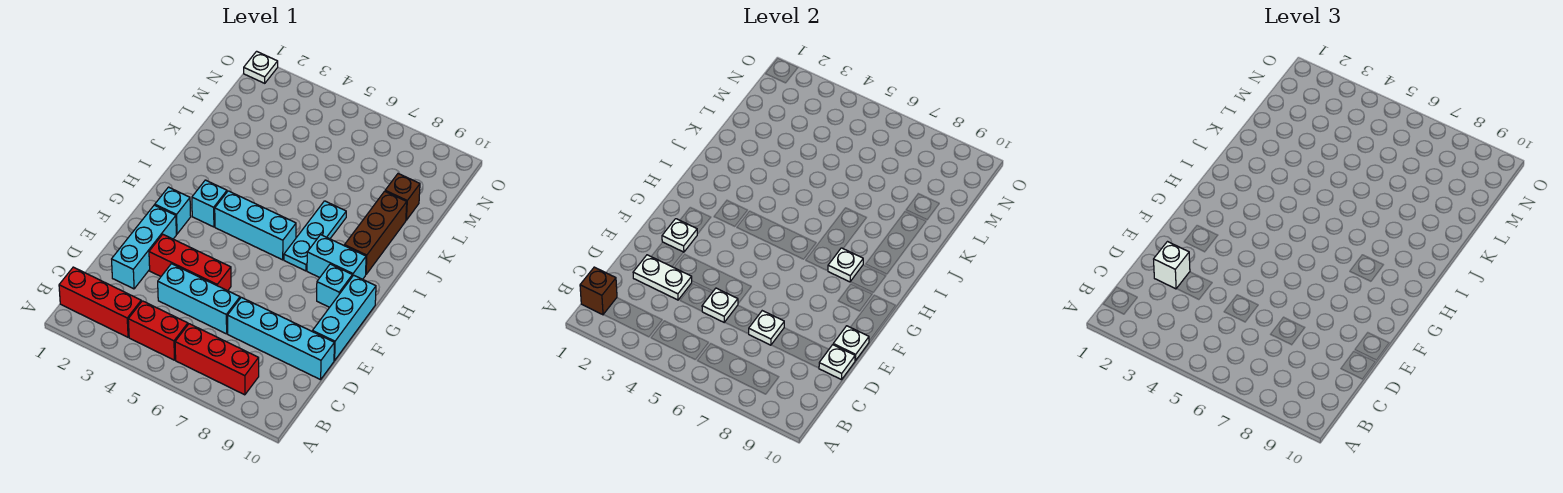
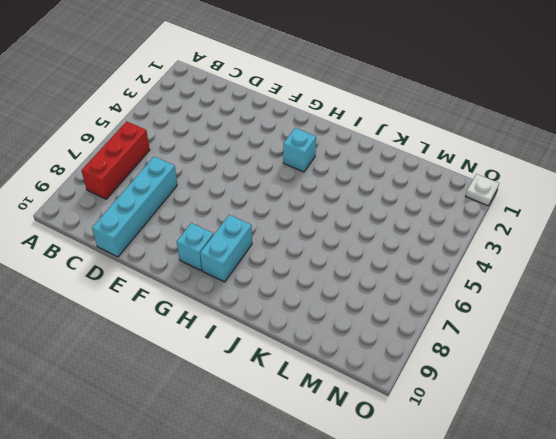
none -> red 1x3 brick [59,267,141,337]
none -> red 1x2 brick [128,301,188,360]
none -> cyan 1x3 brick [112,205,176,289]

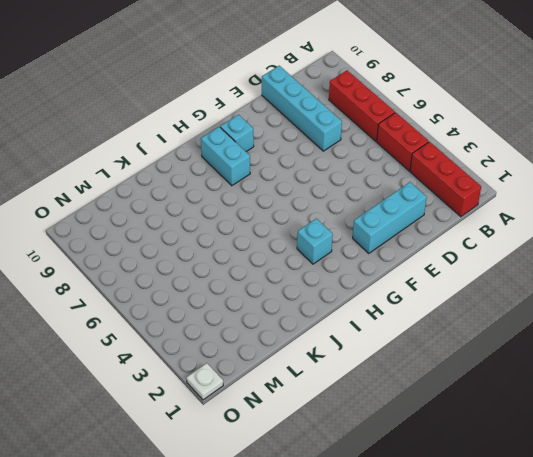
none -> cyan 1x3 brick [158,264,240,334]
none -> red 1x3 brick [149,234,231,291]
none -> cyan 1x3 brick [312,275,376,361]

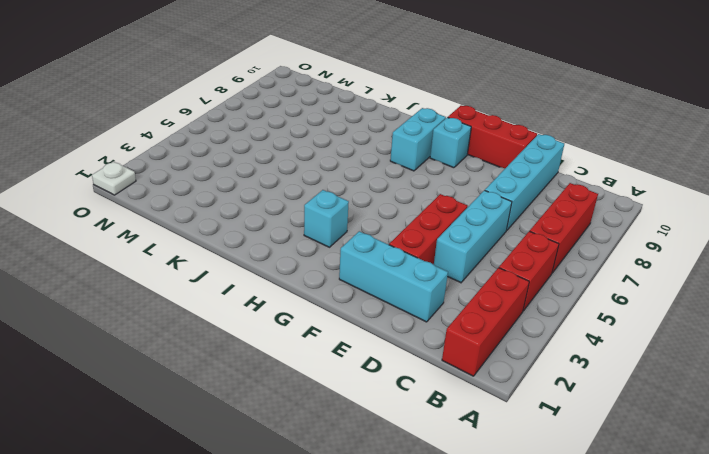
red 1x3 brick [448,106,537,168] -> cyan 1x3 brick [312,275,376,361]
none -> cyan 1x1 brick [155,187,191,234]
none -> cyan 1x3 brick [215,191,296,260]
none -> cyan 1x3 plate [284,201,346,271]

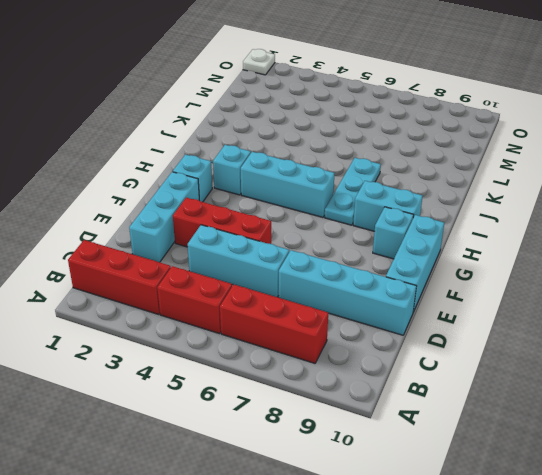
none -> brown 1x3 brick [344,191,407,274]
none -> brown 1x1 brick [385,174,420,220]
none -> brown 1x1 brick [580,267,617,315]

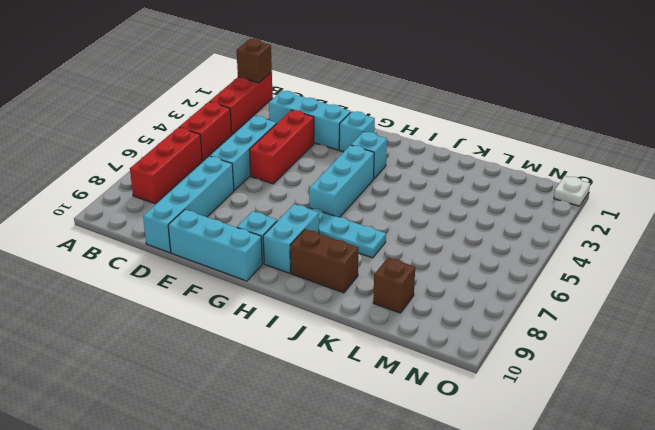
brown 1x2 brick [290,229,358,293] -> brown 1x3 brick [344,191,407,274]
none -> white 1x2 plate [633,255,692,300]
none -> white 1x1 plate [702,288,738,322]
none -> white 1x1 plate [749,311,784,345]

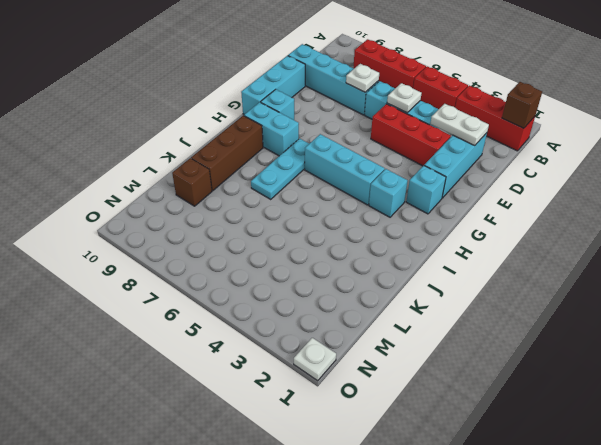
none -> white 1x1 plate [819,345,855,380]
none -> white 1x1 plate [833,326,869,361]
none -> white 1x1 plate [662,219,697,252]

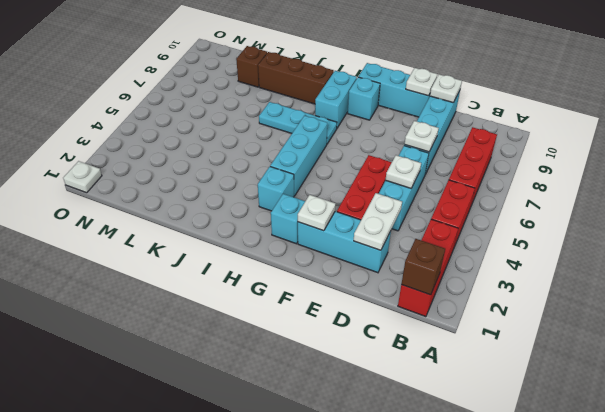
none -> white 1x1 plate [828,248,863,282]
none -> white 1x1 brick [1154,242,1190,289]

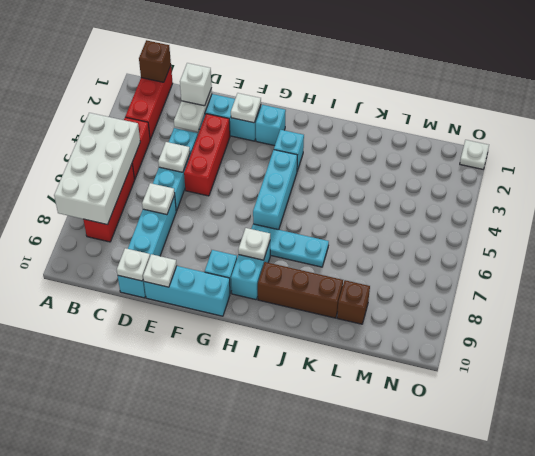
white 2x4 brick [54,113,140,225] -> none

